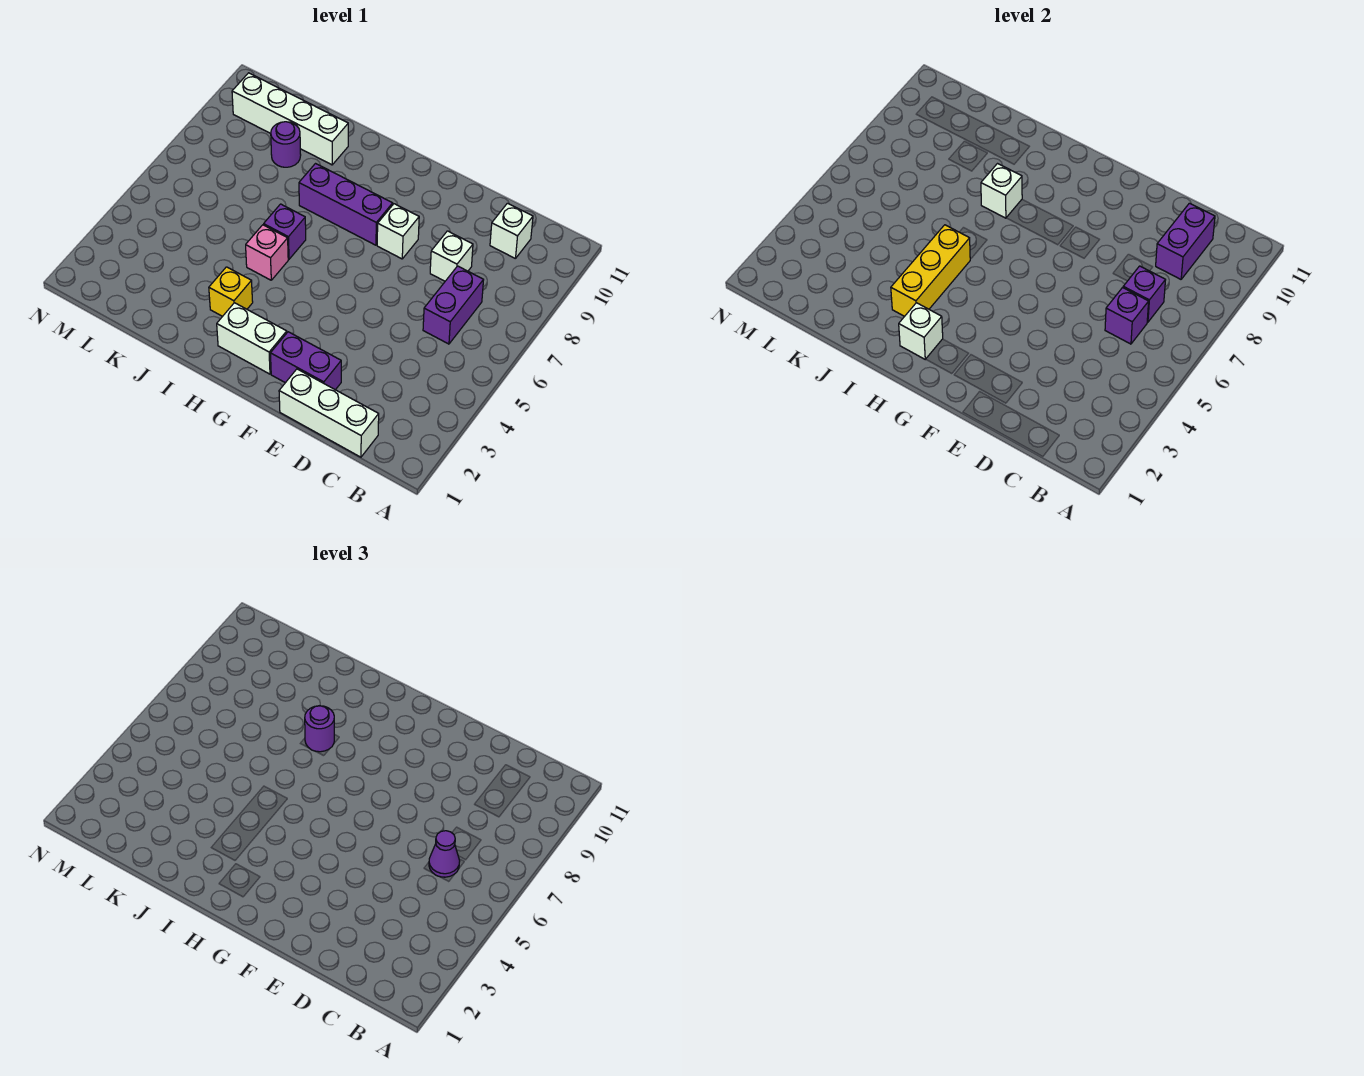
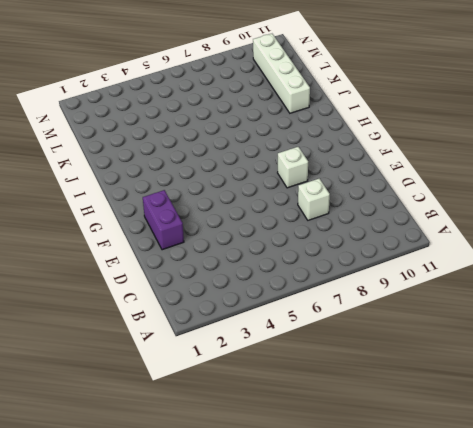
none -> white 1x3 brick [279,369,379,457]
none -> purple 1x2 brick [423,266,483,344]
none -> white 1x1 brick [490,203,533,259]

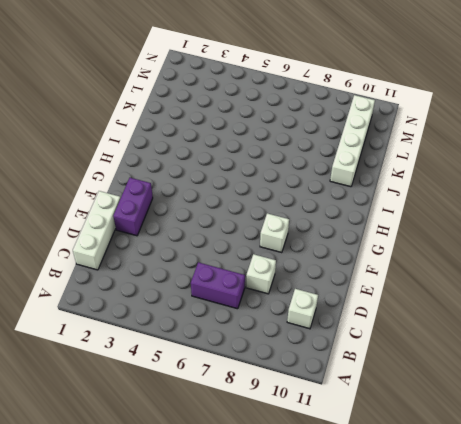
none -> white 1x2 brick [217,303,287,374]
none -> purple 1x3 brick [299,164,393,245]
none -> yellow 1x1 brick [209,267,253,316]

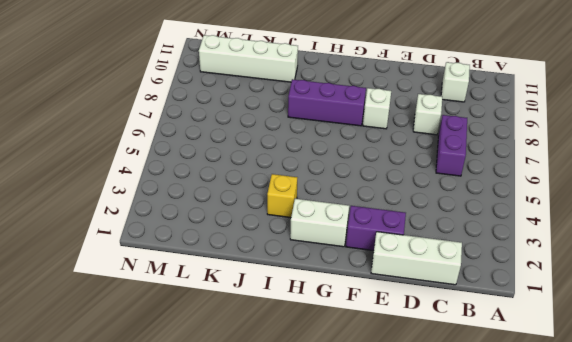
none -> pink 1x1 brick [246,225,288,280]
none -> purple 1x1 brick [264,204,306,259]
none -> purple 1x1 round brick [271,122,301,167]

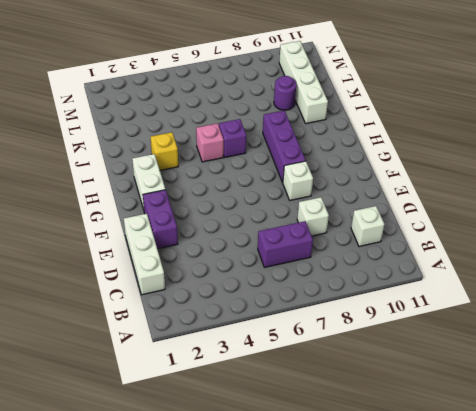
none -> purple 1x1 brick [1105,288,1149,344]
none -> purple 1x1 brick [1123,266,1165,322]
none -> purple 1x2 brick [1156,203,1215,279]

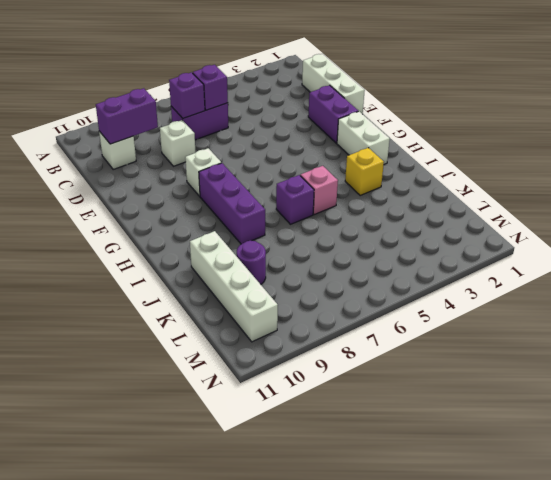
none -> white 1x1 brick [899,303,943,359]
none -> yellow 1x3 brick [891,225,970,316]
none -> white 1x1 brick [981,164,1022,218]

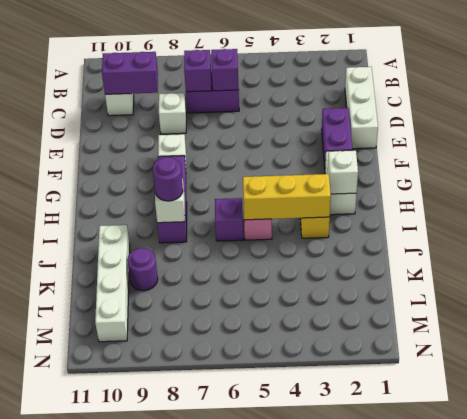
none -> purple 1x1 cone [429,831,460,877]

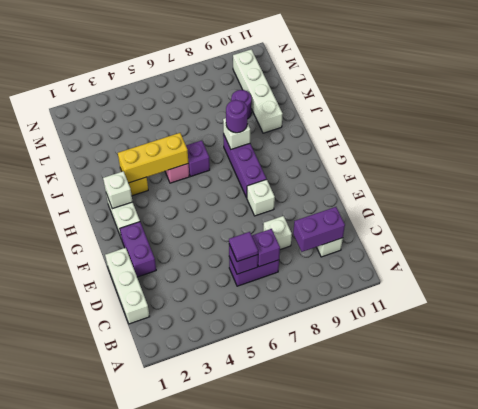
purple 1x1 tile [229,232,258,262] -> purple 1x1 cone [429,831,460,877]

